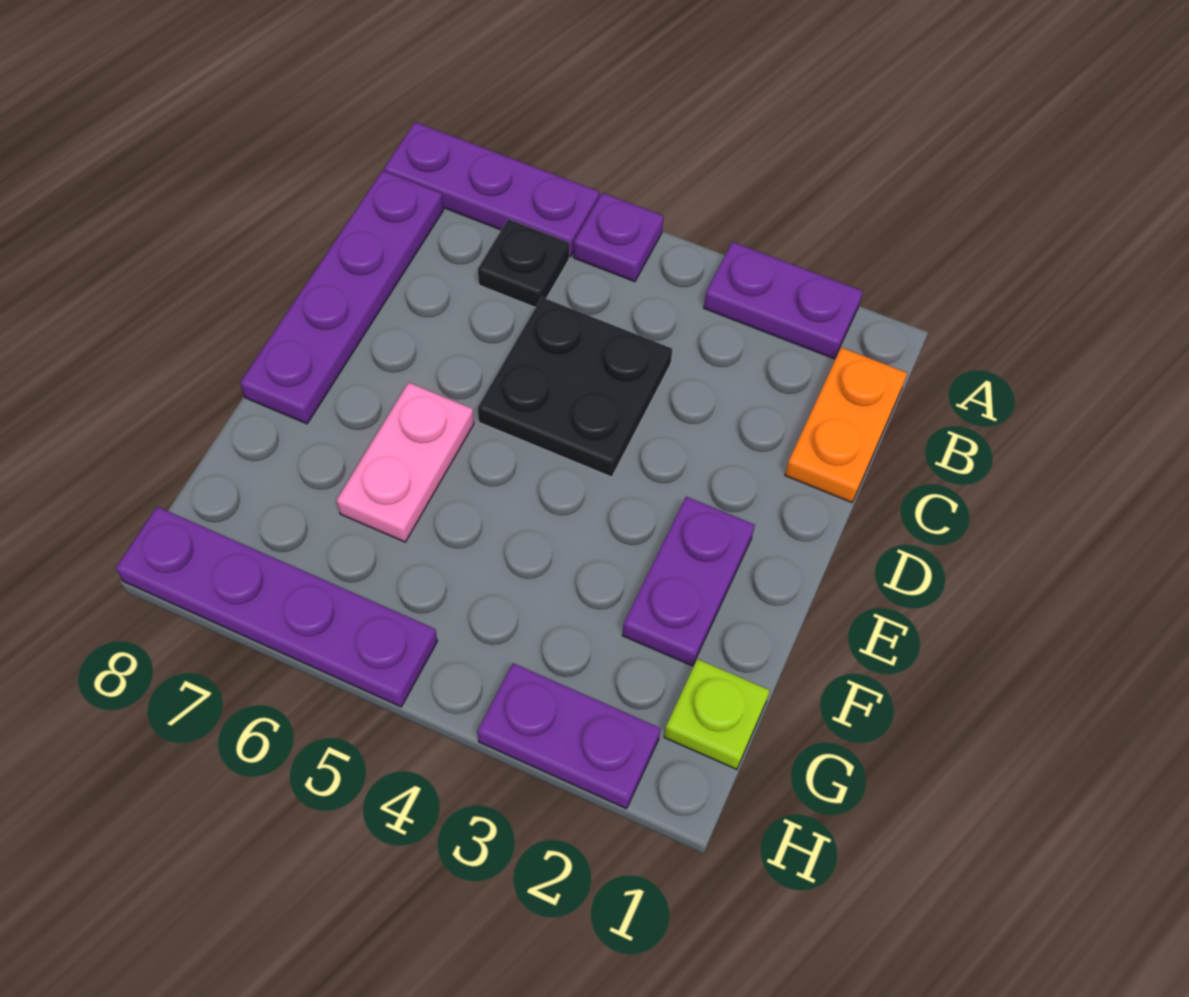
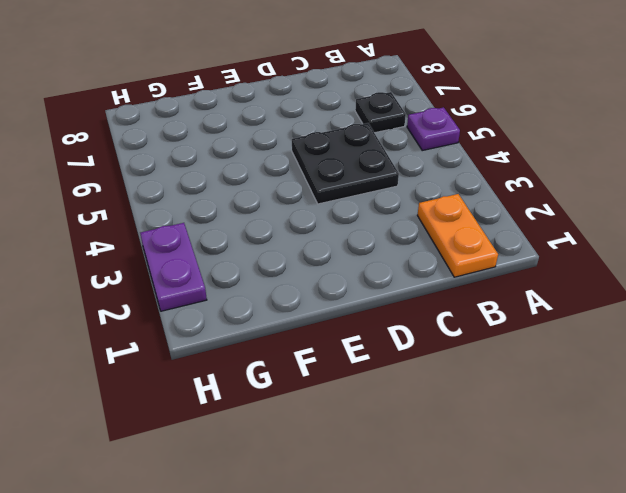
orange 1x2 plate [417,194,498,277] -> orange 1x2 plate turned to [785,347,907,502]
none -> purple 1x2 plate [704,242,863,359]
none -> purple 1x3 plate [384,122,599,257]
none -> purple 1x4 plate [240,171,443,424]

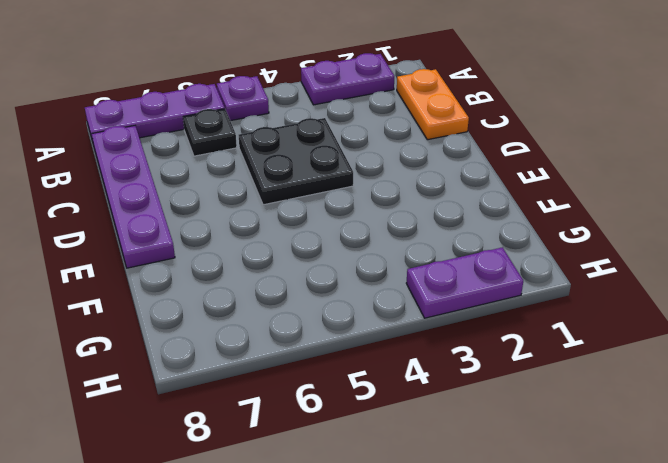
none -> purple 1x2 plate [622,497,755,666]
none -> pink 1x2 plate [337,383,474,542]
none -> lime 1x1 plate [664,659,770,769]

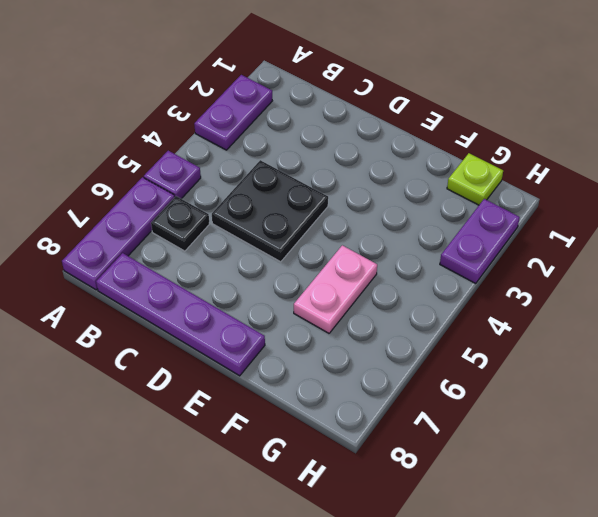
pink 1x2 plate [294,245,377,333] -> pink 1x2 plate turned to [337,383,474,542]
none -> orange 1x2 plate [785,347,907,502]
none -> purple 1x2 plate [622,497,755,666]
none -> purple 1x4 plate [116,507,437,707]

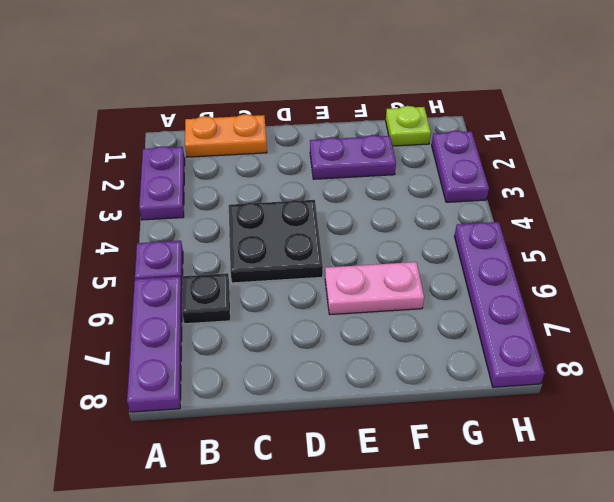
none -> purple 1x4 plate [240,171,443,424]

